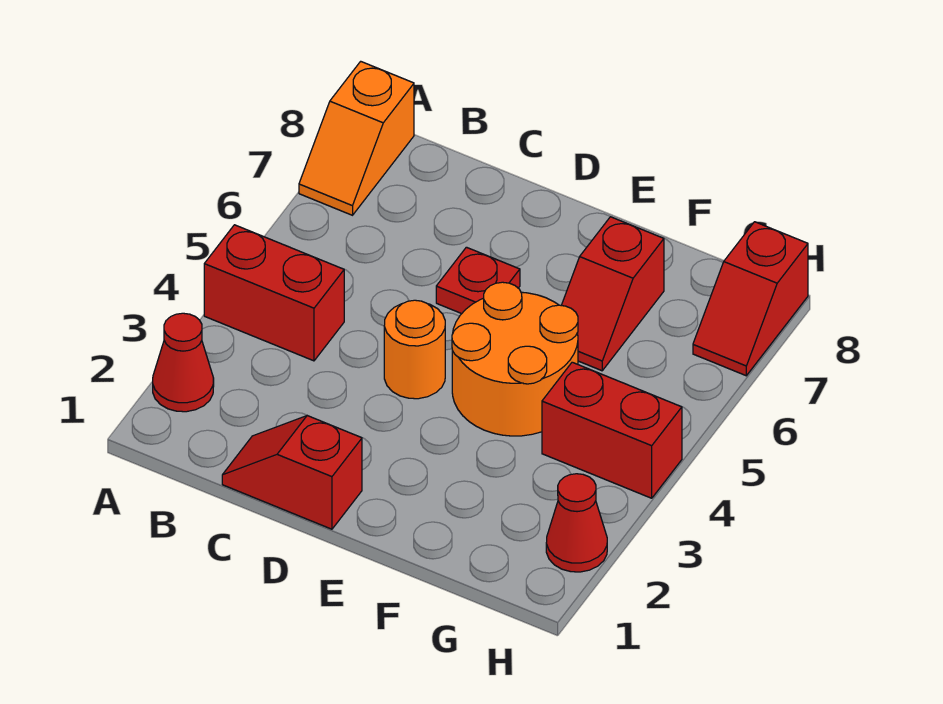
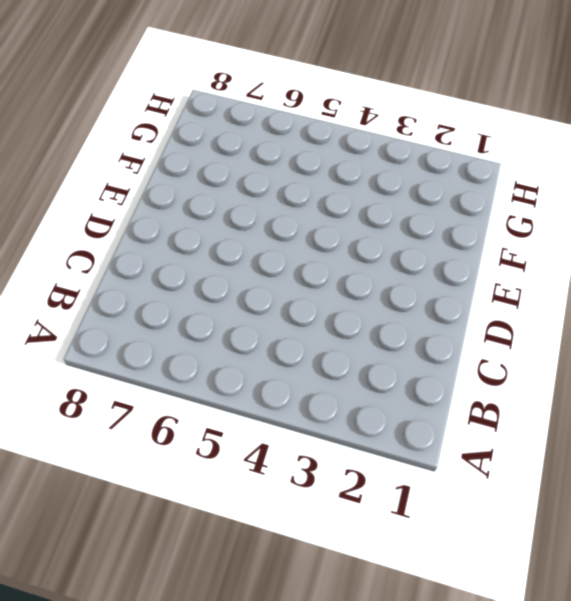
none -> red 1x1 cone [153,313,214,412]
none -> red 1x2 brick [204,225,344,361]

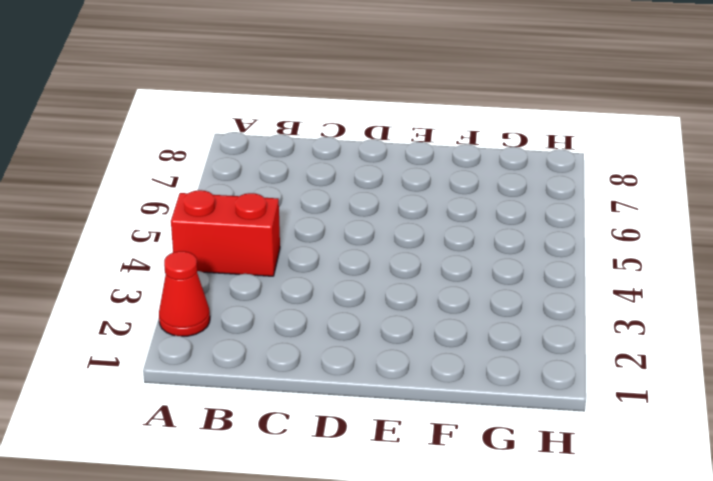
none -> orange 1x2 slope [299,61,414,215]
none -> red 1x2 slope [222,416,362,529]

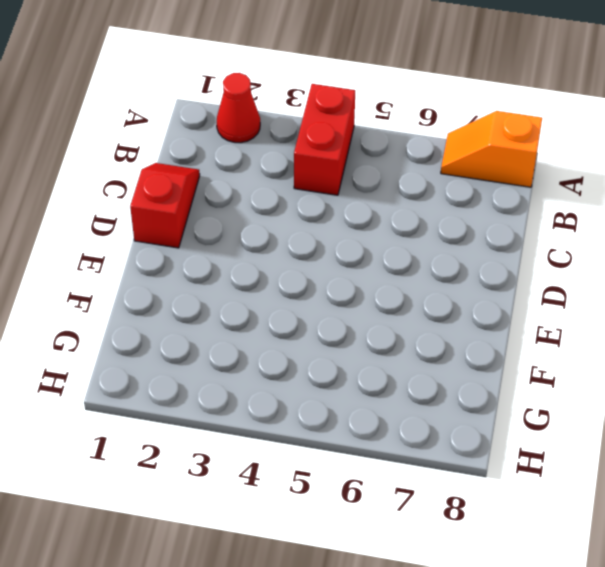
none -> orange 1x1 round brick [384,300,445,399]
none -> red 1x1 plate [436,247,520,314]

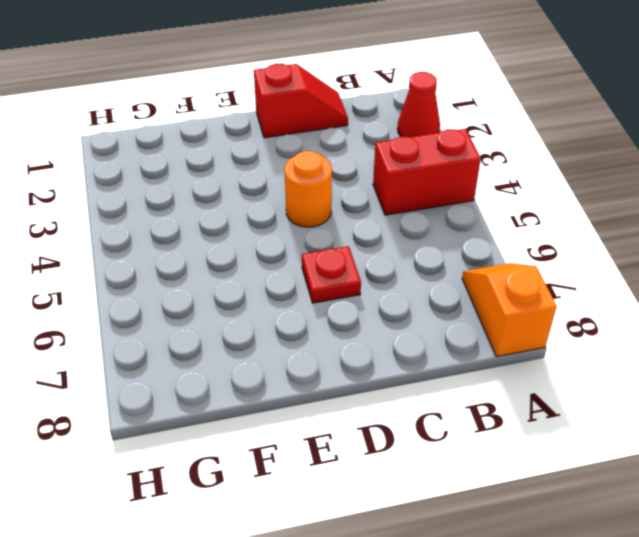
none -> orange 2x2 round brick [452,282,578,436]
none -> red 1x2 slope [561,217,664,371]

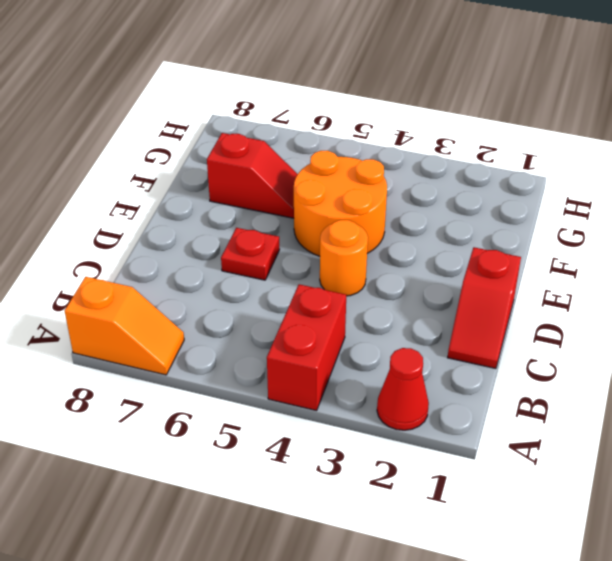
none -> red 1x2 brick [542,362,682,498]
none -> red 1x1 cone [546,474,607,572]

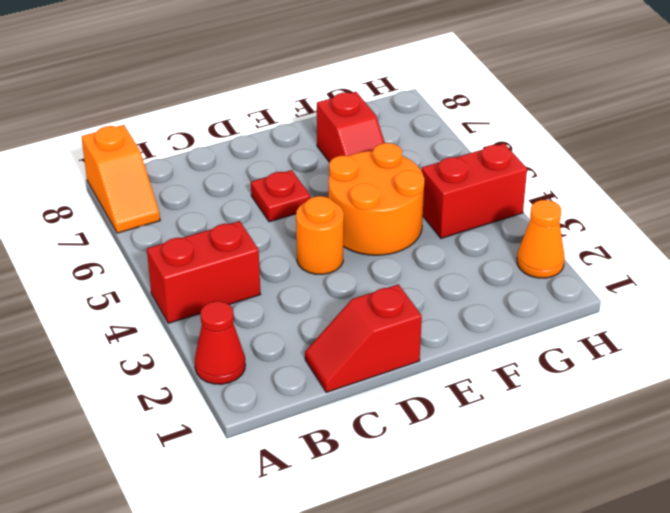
orange 1x1 cone [517,200,565,278] -> red 1x1 cone [546,474,607,572]
none -> red 1x2 slope [693,222,808,376]

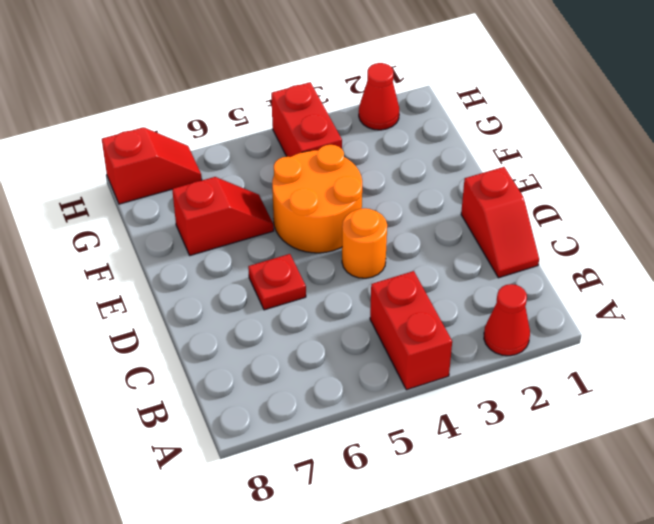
none -> orange 1x2 slope [299,61,414,215]

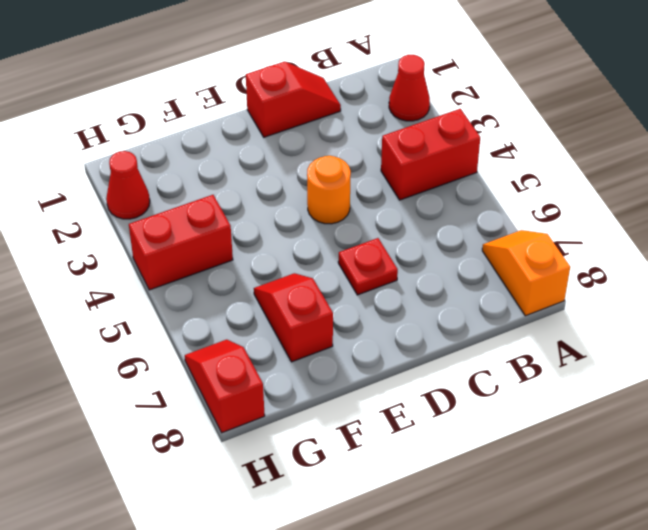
none -> orange 2x2 round brick [452,282,578,436]

